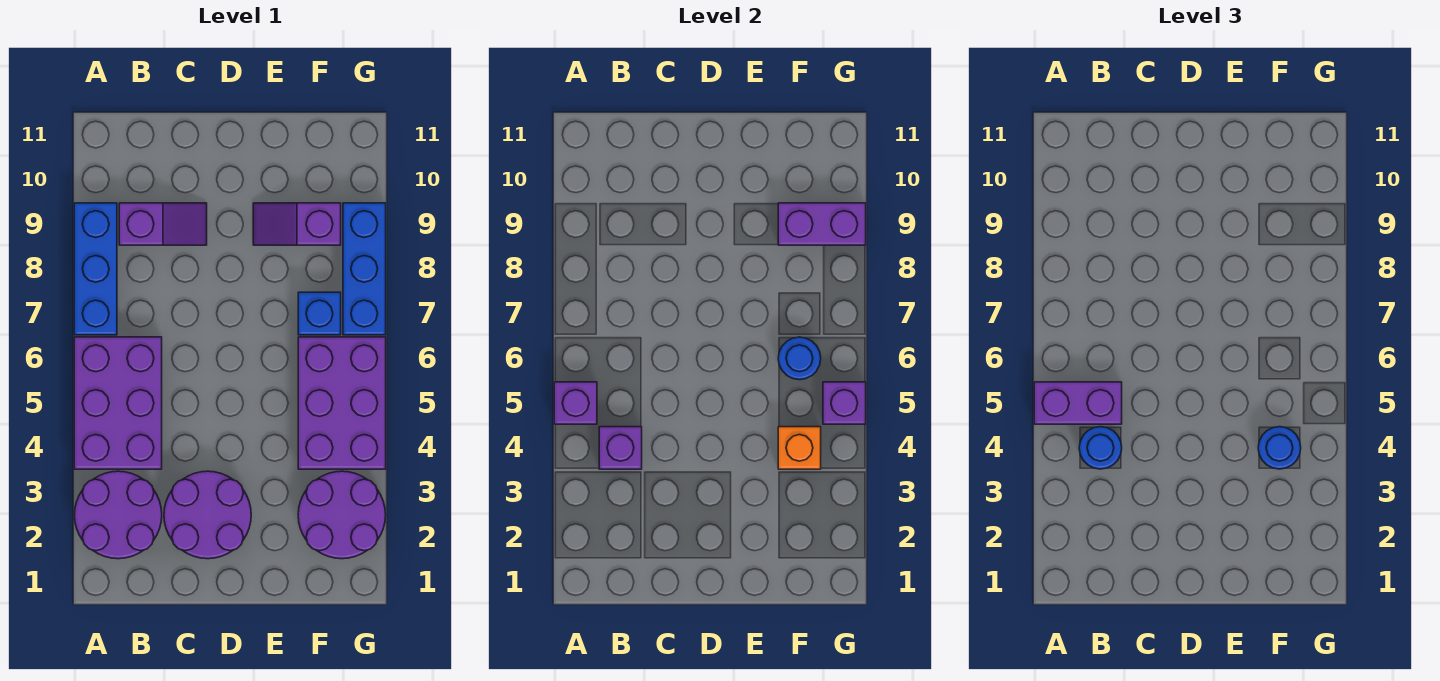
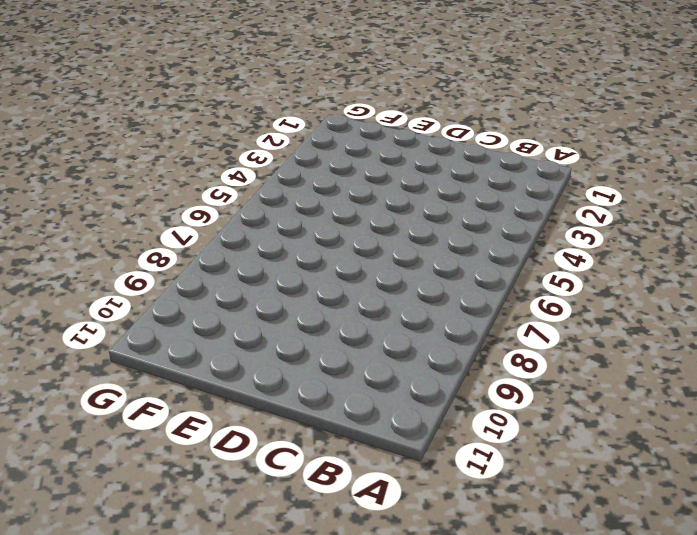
none -> purple 2x2 round brick [75,471,162,559]
none -> purple 2x3 brick [74,337,162,469]
none -> blue 1x3 brick [74,203,117,335]

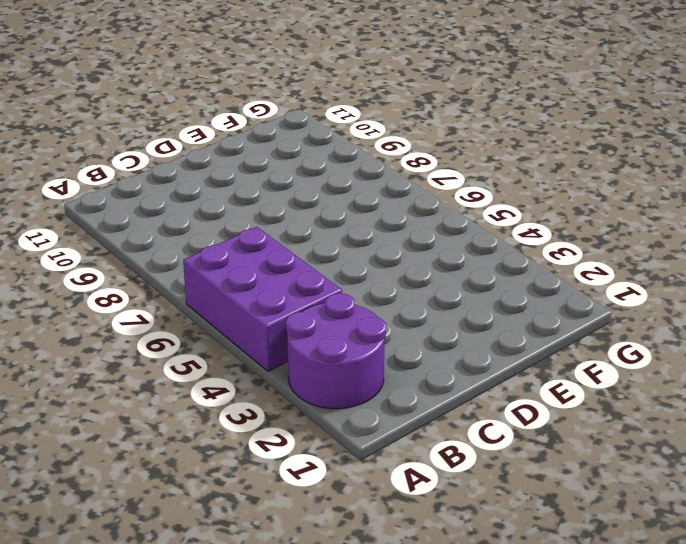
none -> blue 1x3 brick [74,203,117,335]
none -> purple 1x2 slope [119,203,207,245]
none -> purple 2x2 round brick [164,471,251,559]

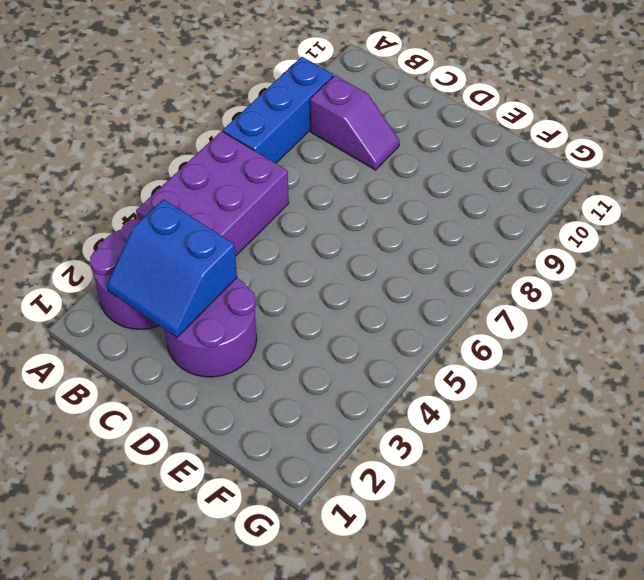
blue 2x2 slope [107,199,237,337] -> none
none -> purple 1x2 slope [253,203,341,245]
none -> purple 2x2 round brick [298,471,386,559]
none -> purple 2x3 brick [298,337,386,469]

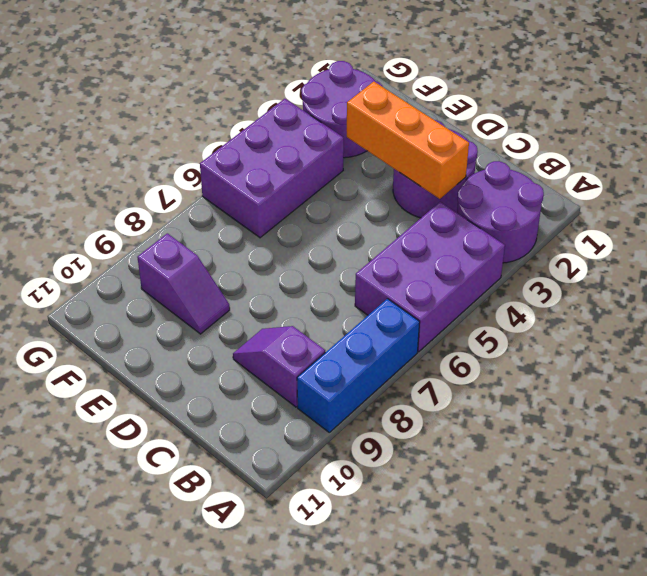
orange 1x3 brick [347,82,469,199] -> none
none -> blue 1x1 brick [298,292,341,335]
none -> blue 1x3 brick [343,203,386,335]
none -> purple 1x1 brick [554,382,597,424]

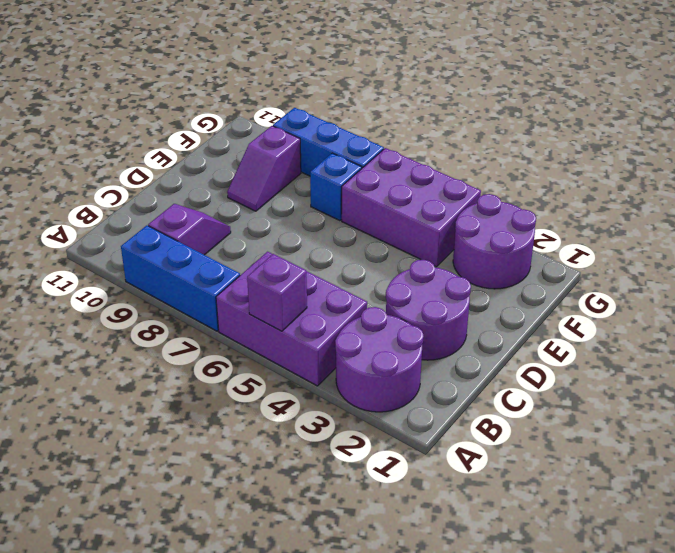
none -> purple 1x1 brick [599,427,642,469]
none -> orange 1x1 brick [778,427,821,469]
none -> blue 1x1 round brick [778,337,821,380]

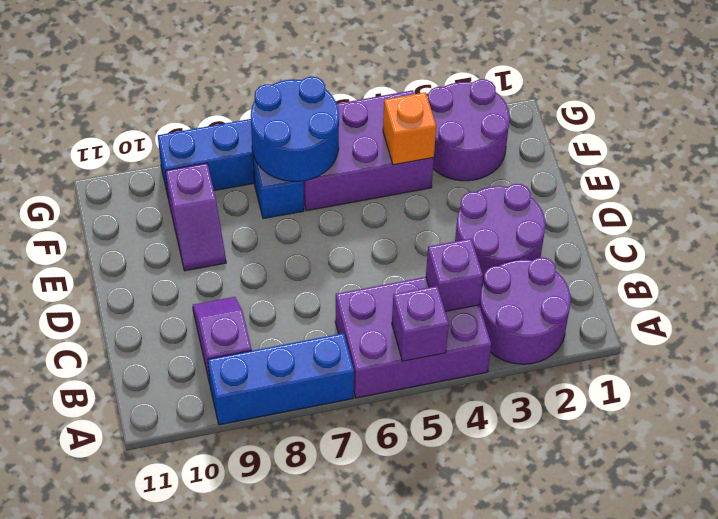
blue 2x2 round brick [251,77,339,182] -> blue 1x1 round brick [778,337,821,380]
none -> purple 1x2 brick [778,203,866,245]
none -> purple 1x1 brick [823,382,866,424]
none -> purple 1x2 brick [1034,382,1122,424]

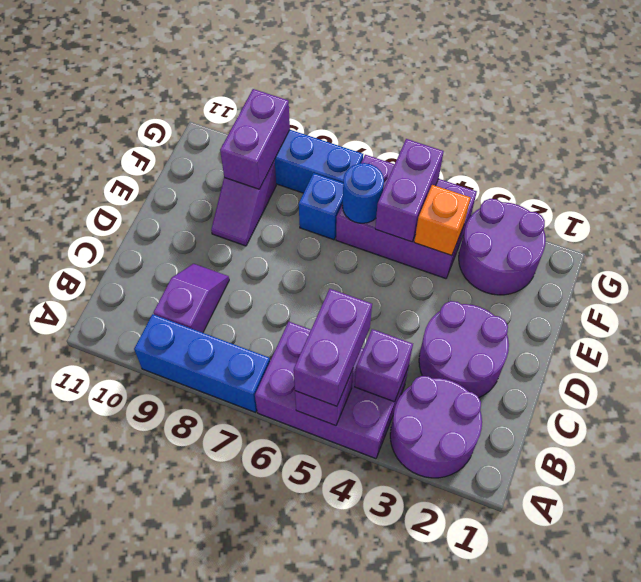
purple 1x2 brick [375,139,444,242] -> purple 1x1 brick [823,382,866,424]
none -> blue 1x1 round brick [1079,427,1122,469]
none -> blue 1x1 round brick [1258,427,1301,469]

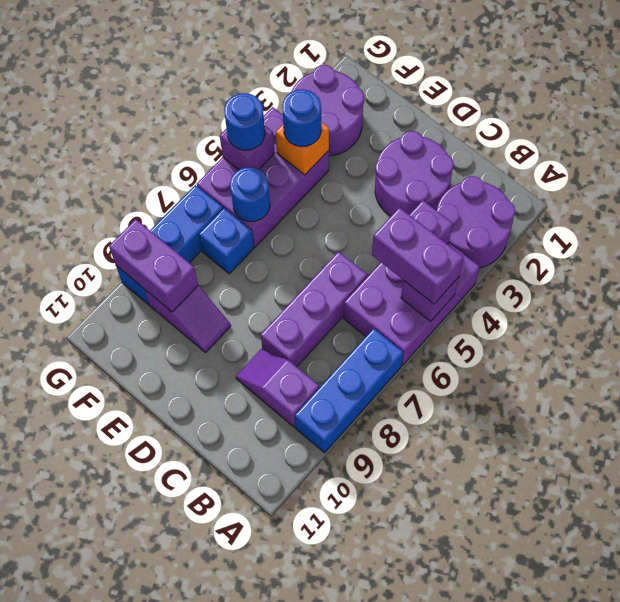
purple 1x3 brick [261,251,367,367] -> none
blue 1x1 round brick [224,93,265,150] -> blue 1x1 round brick moved to [1079,427,1122,469]

